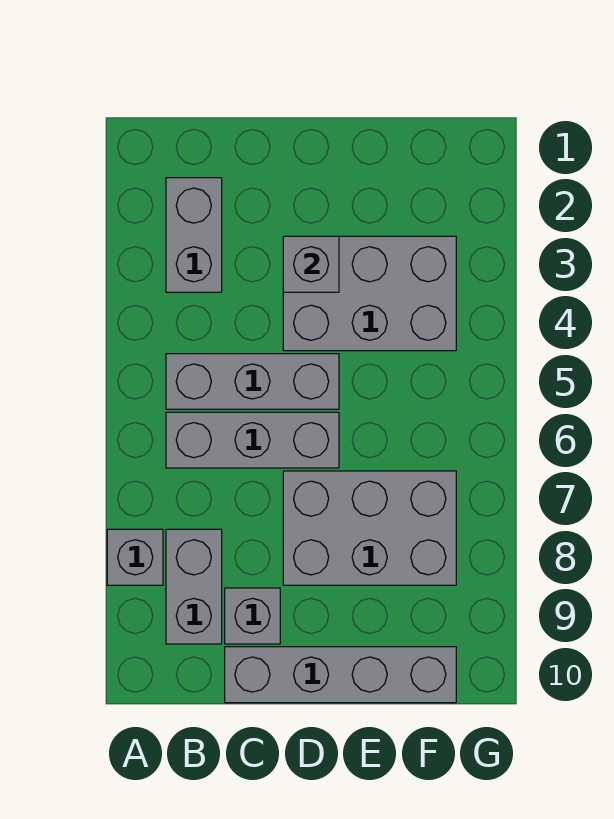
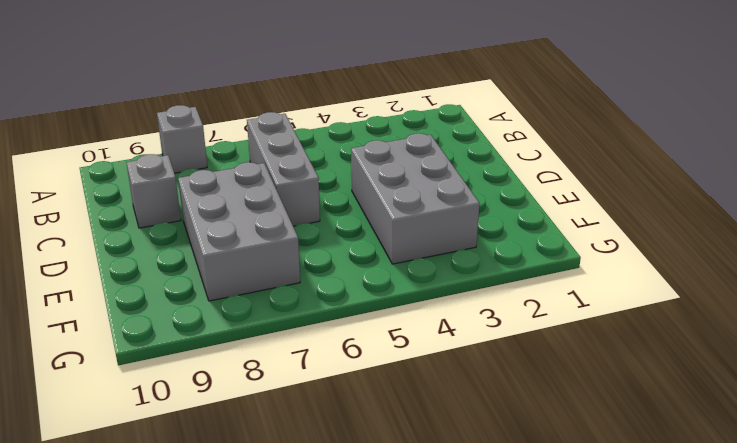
none -> grey 1x2 brick [166,178,222,292]
none -> grey 1x3 brick [166,354,339,409]

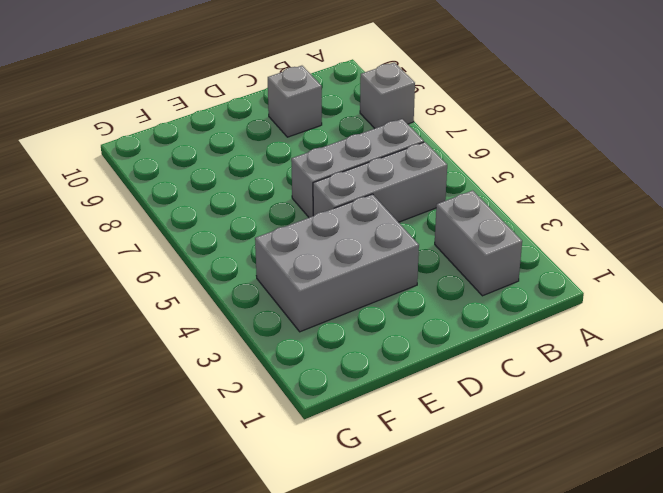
none -> grey 1x2 brick [166,529,222,644]
none -> grey 1x4 brick [225,647,456,703]

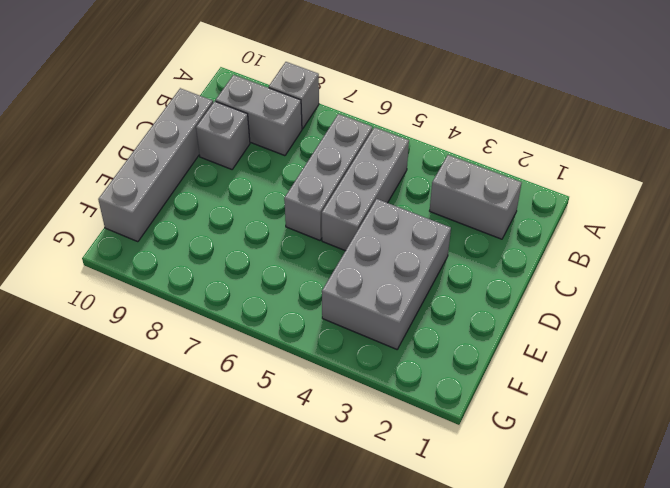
none -> grey 2x3 brick [283,471,456,585]
none -> grey 1x1 brick [283,236,339,292]

